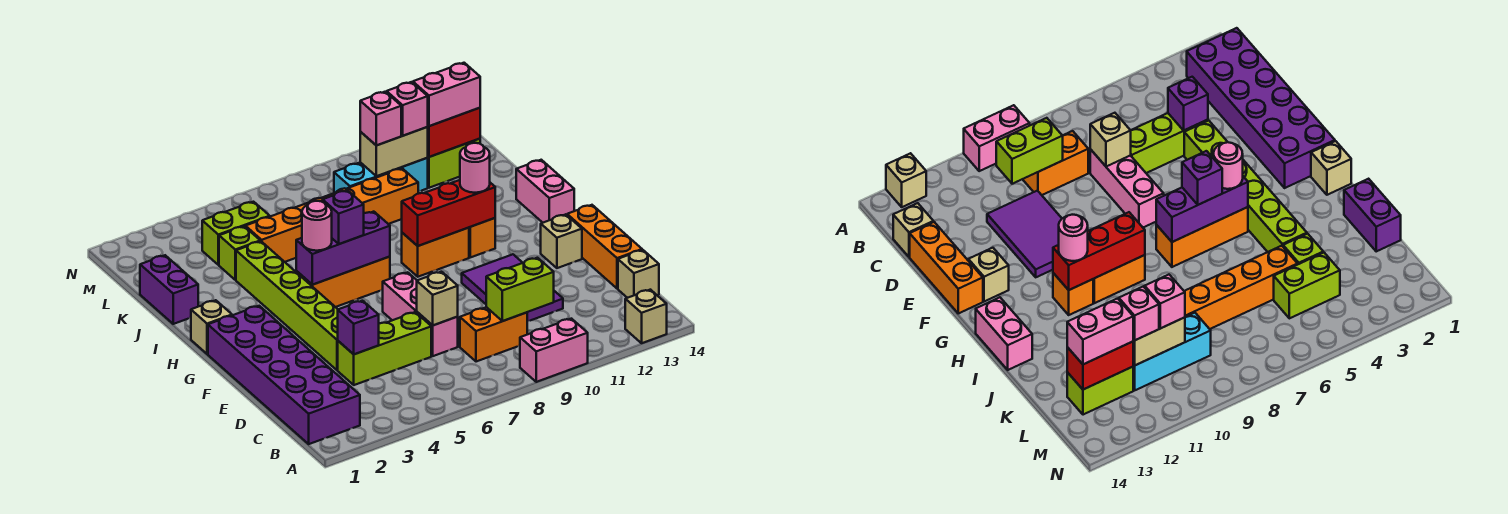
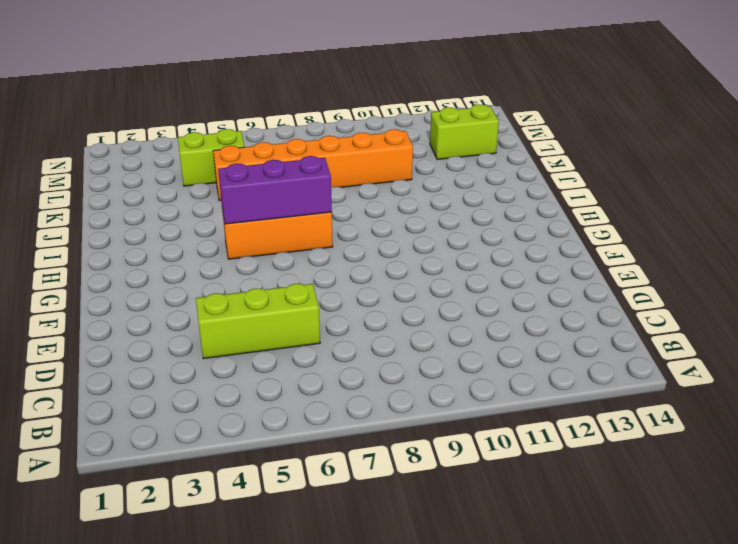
none -> pink 1x2 brick [520,319,588,382]
none -> tan 1x1 brick [625,290,667,343]
none -> purple 2x6 brick [208,306,360,444]
none -> orange 1x2 brick [460,307,527,362]

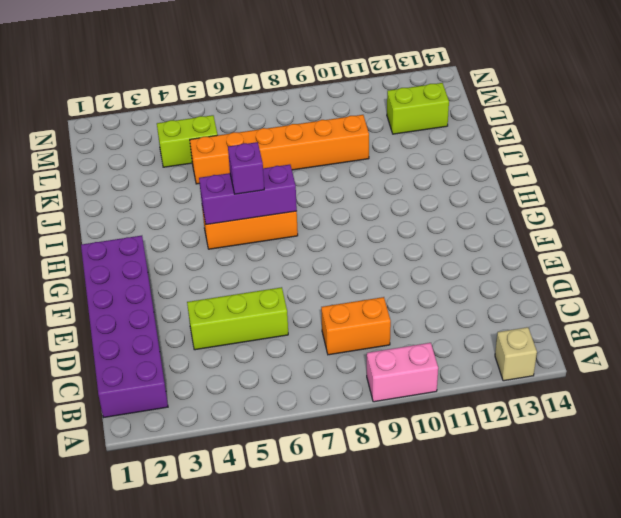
none -> tan 1x1 brick [618,250,659,298]
none -> pink 1x3 brick [383,272,458,356]
none -> purple 2x3 tile [462,254,563,321]
none -> orange 1x3 brick [567,205,642,289]

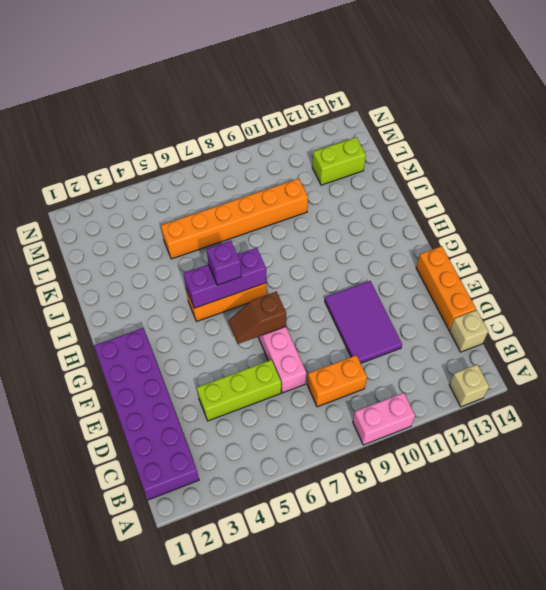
brown 1x2 slope [228,292,286,344] -> none
none -> lime 1x6 brick [236,241,338,370]
none -> tan 1x1 brick [541,214,582,268]
none -> tan 1x1 brick [191,300,232,354]
none -> orange 1x2 brick [402,228,469,277]

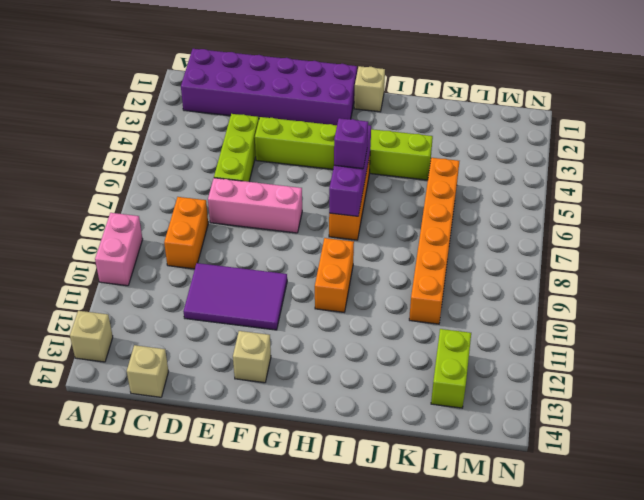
none -> orange 1x3 brick [567,205,642,289]
none -> orange 1x1 brick [469,218,495,257]
none -> pink 1x2 brick [516,160,574,223]
none -> purple 1x2 brick [140,255,198,324]

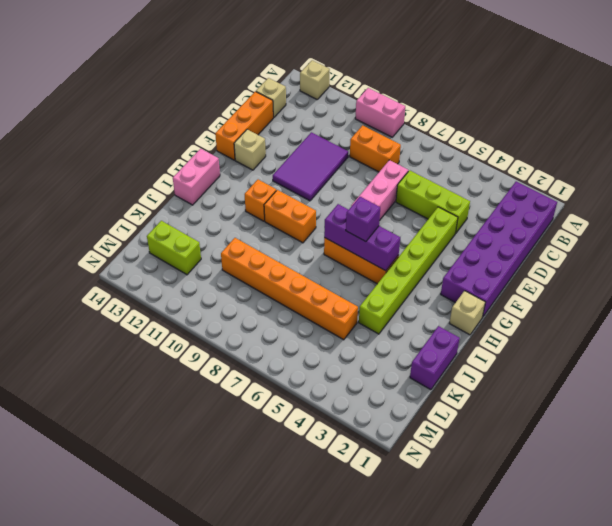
none -> lime 1x1 brick [219,226,260,280]
none -> lime 1x2 brick [202,202,270,265]
none -> cyan 1x3 brick [334,158,428,193]
none -> lime 1x2 brick [486,258,554,321]

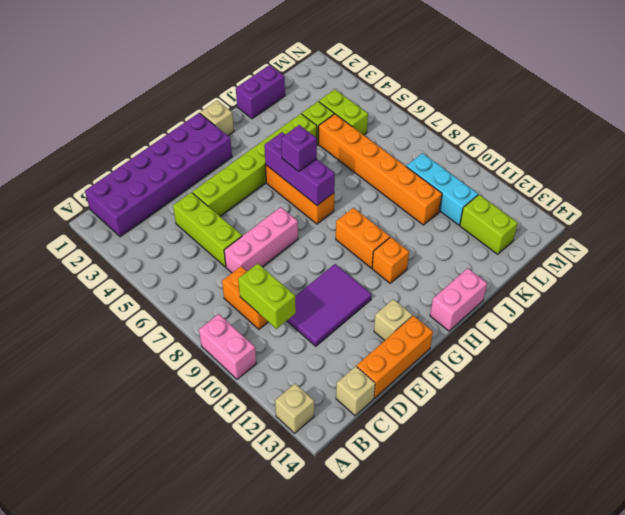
none -> purple 1x1 brick [338,301,379,354]
none -> tan 1x1 brick [417,272,458,325]
none -> red 1x3 brick [402,180,495,246]
none -> tan 1x2 brick [360,127,428,176]

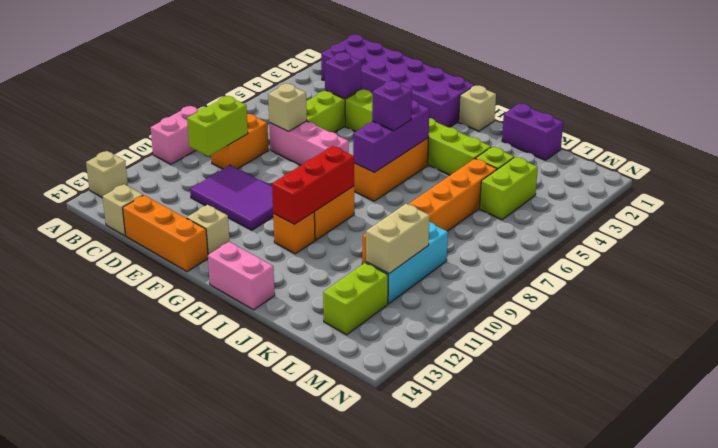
none -> red 1x2 brick [428,108,480,157]
none -> pink 1x1 round brick [302,201,332,251]
none -> pink 1x1 round brick [460,143,490,193]
none -> pink 1x1 brick [360,92,401,145]

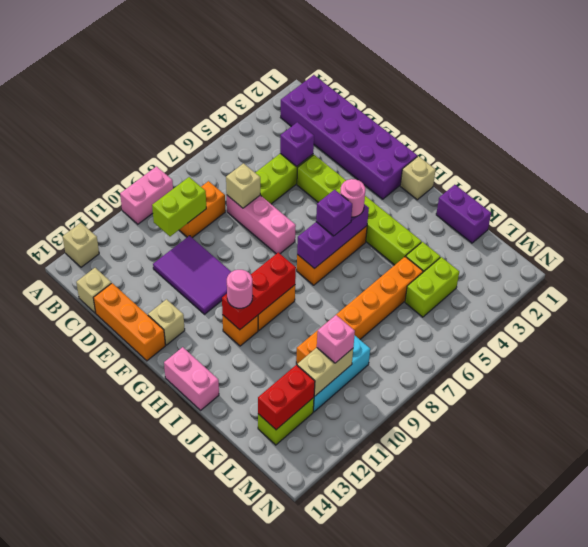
none -> pink 1x1 brick [387,82,428,136]
none -> pink 1x2 brick [413,63,480,126]

